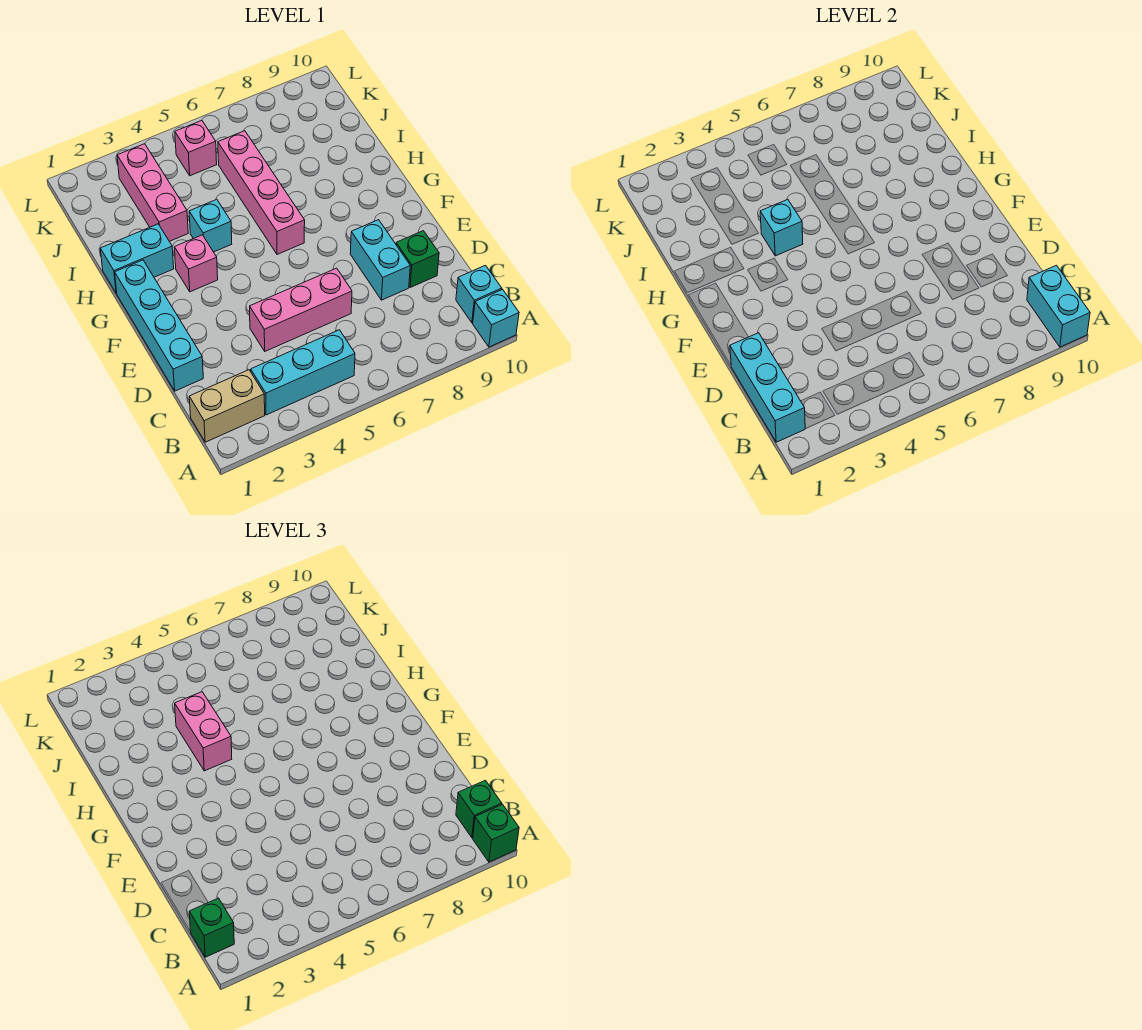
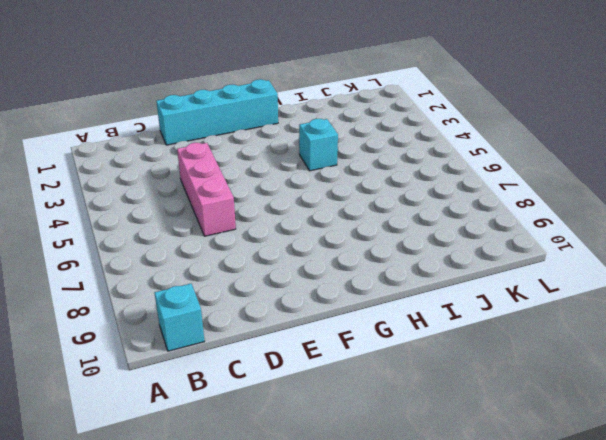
none -> cyan 1x1 brick [473,289,519,347]
none -> tan 1x2 brick [189,370,265,442]
none -> cyan 1x3 brick [251,330,355,415]

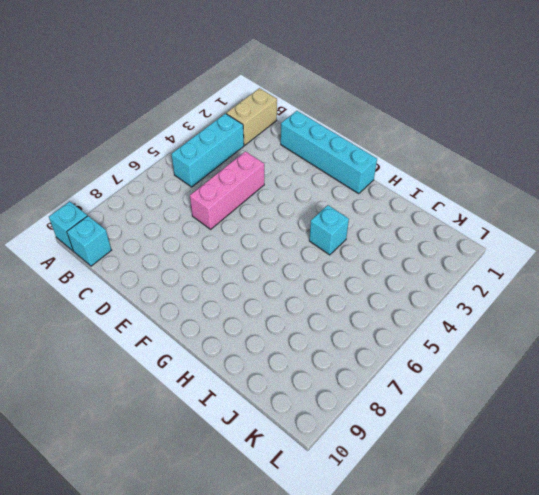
none -> cyan 1x2 brick [350,220,410,300]
none -> green 1x1 brick [396,231,439,288]
none -> pink 1x1 brick [174,235,218,292]

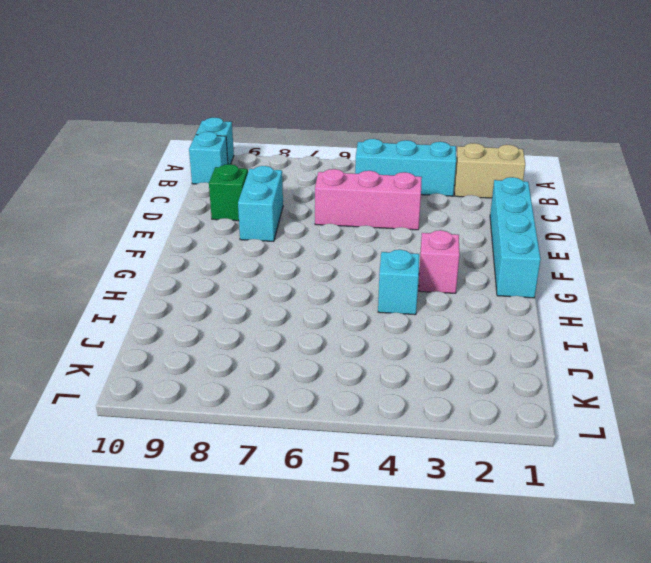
none -> pink 1x4 brick [218,131,305,254]
none -> cyan 1x2 brick [100,224,174,293]
none -> pink 1x3 brick [117,144,188,241]

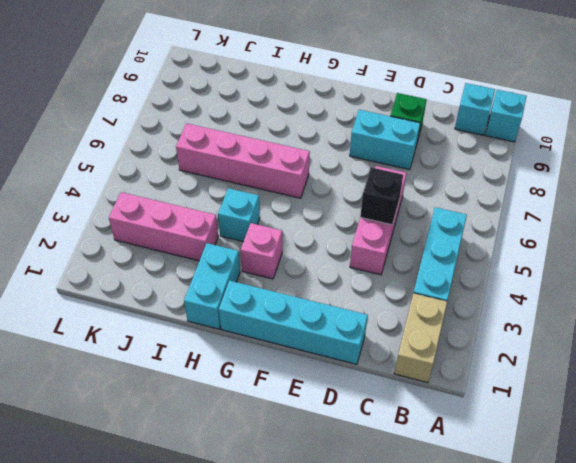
black 1x1 brick [360,167,403,225] -> none
none -> pink 1x1 brick [175,121,217,176]
none -> cyan 1x2 brick [1027,265,1090,347]
none -> cyan 1x3 brick [730,333,805,442]

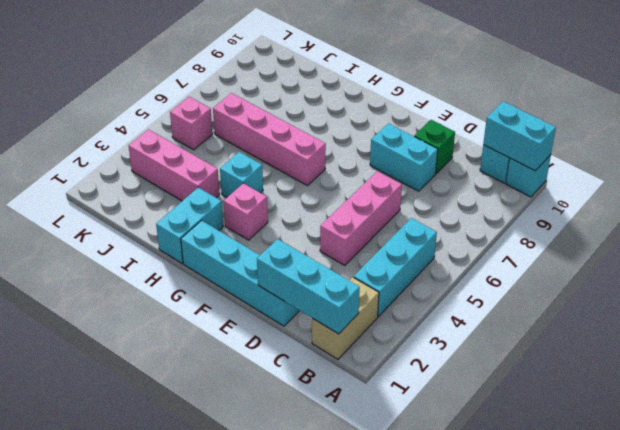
none -> cyan 1x1 brick [760,199,803,256]
none -> green 1x1 brick [473,804,519,862]
none -> green 1x1 brick [189,898,234,957]

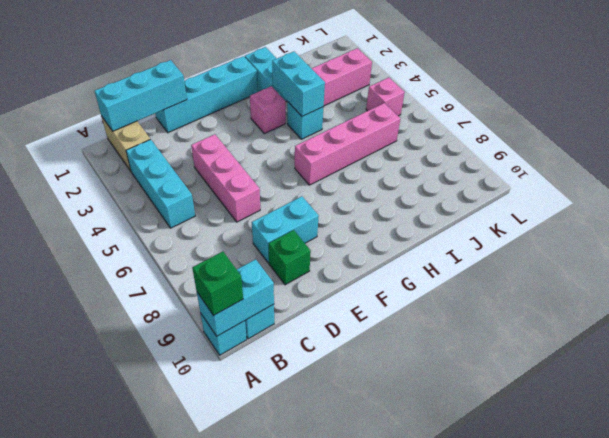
cyan 1x2 brick [272,52,325,116] -> cyan 1x1 brick [760,199,803,256]
none -> green 1x1 brick [189,898,234,957]
none -> green 1x1 brick [456,780,502,838]
none -> pink 1x2 brick [175,692,232,771]

